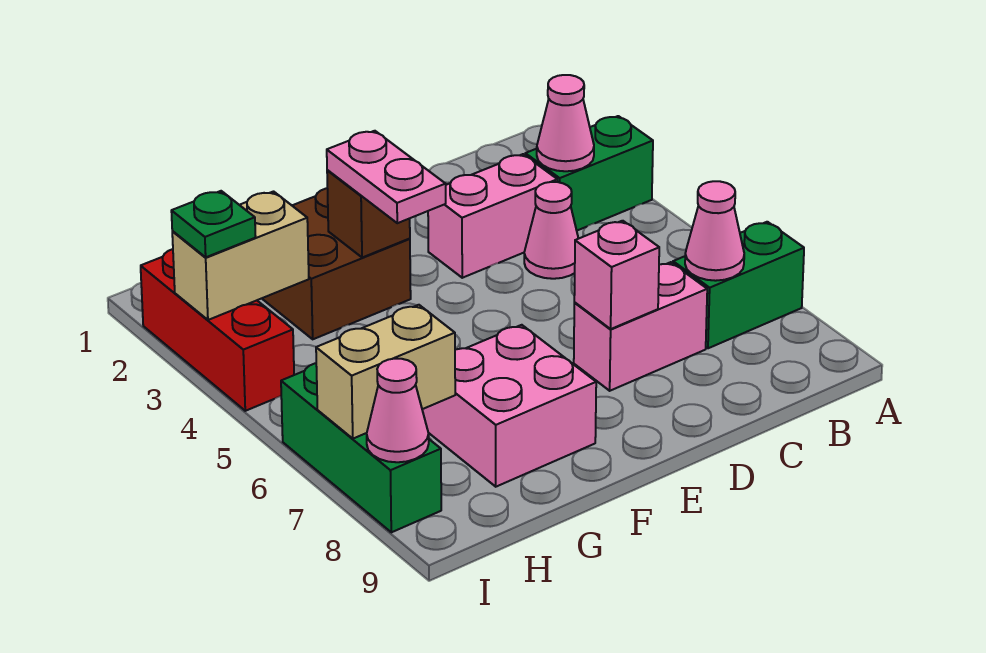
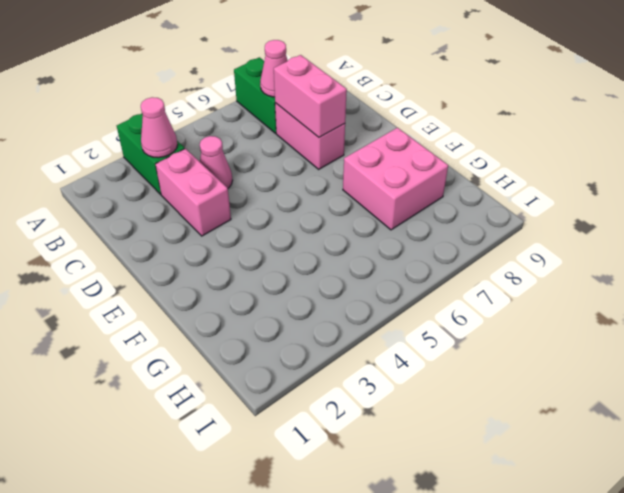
pink 1x2 brick [274,55,347,137] -> pink 1x1 brick [574,221,659,329]
none -> brown 2x2 brick [262,188,411,339]
none -> red 1x3 brick [141,249,294,411]
none -> green 1x3 brick [281,363,441,532]

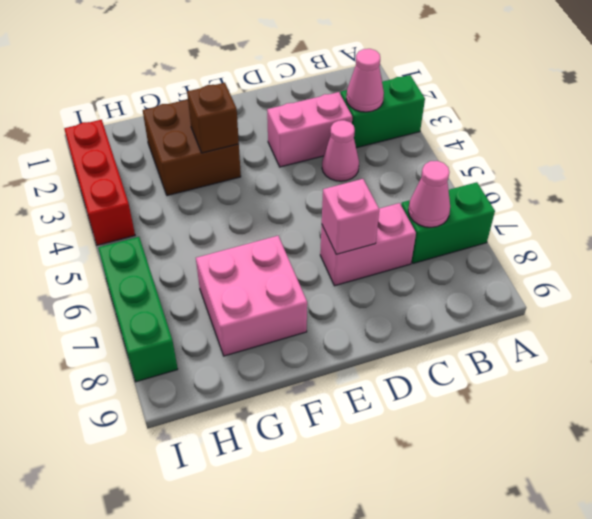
none -> tan 1x2 brick [172,192,309,320]
none -> tan 1x2 brick [316,305,455,439]
none -> pink 1x1 cone [367,359,429,462]

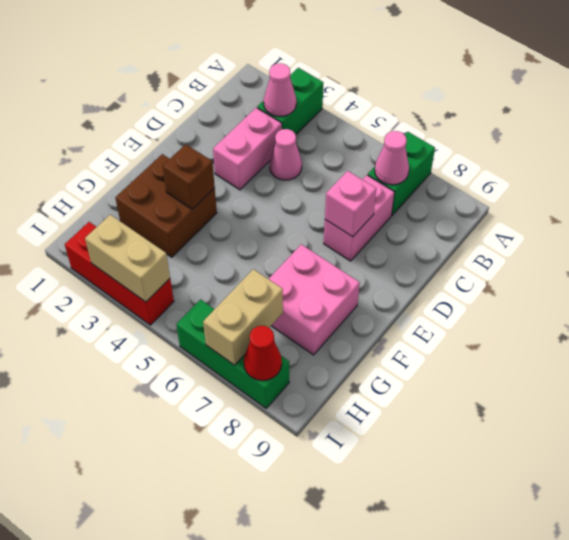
tan 1x2 brick [85,215,170,302] -> tan 1x2 brick turned to [172,192,309,320]
red 1x1 cone [244,326,282,381] -> pink 1x1 cone [367,359,429,462]
none -> pink 1x2 plate [327,131,446,223]
none -> green 1x1 plate [171,191,256,257]

